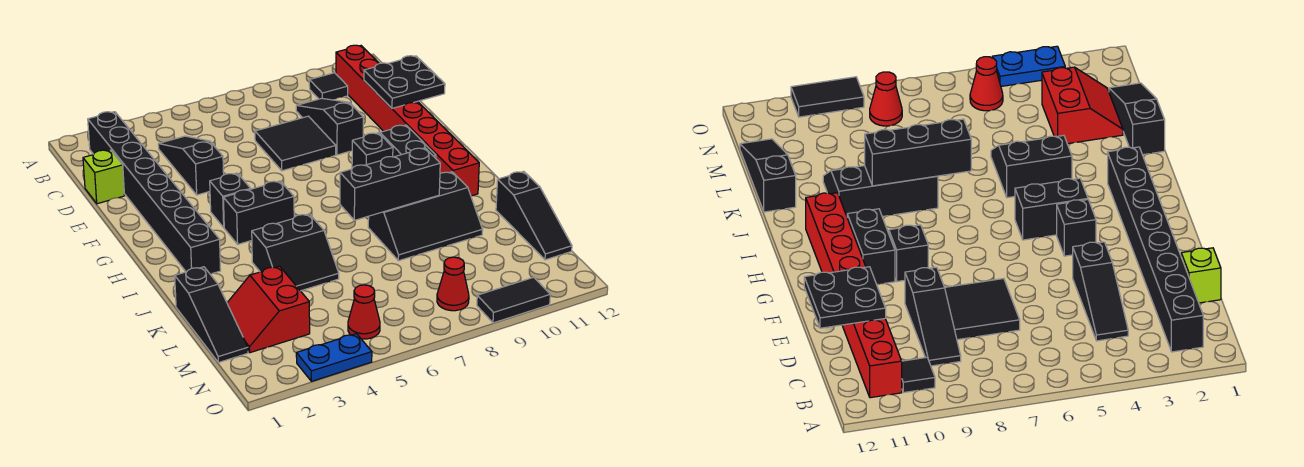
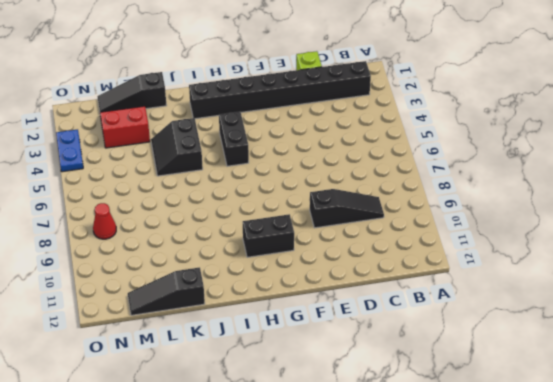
none -> black 1x1 tile [309,73,348,100]
none -> red 1x8 brick [336,45,479,196]
none -> black 1x3 slope [158,136,224,195]

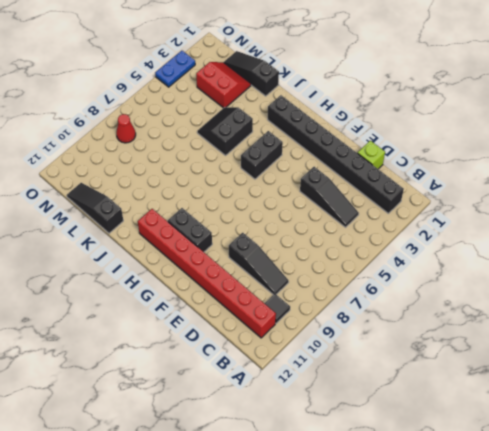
none -> black 2x2 tile [255,116,336,171]
none -> black 1x1 brick [210,173,250,227]
none -> black 1x1 brick [352,133,393,168]

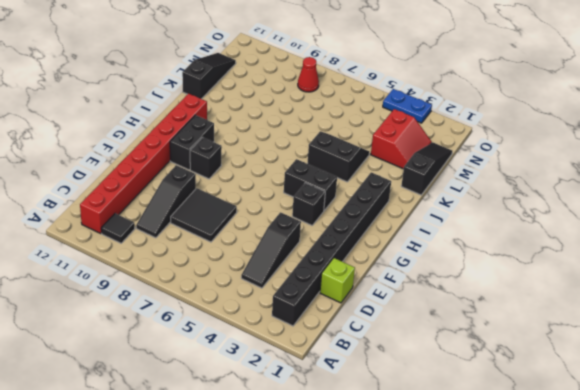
none -> black 2x3 slope [368,172,483,261]
none -> red 1x1 cone [348,285,380,339]
none -> black 1x2 tile [477,277,550,323]

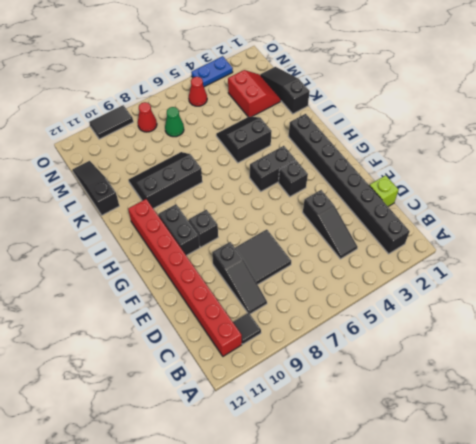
green 1x1 cone [165,107,184,137] -> none
none -> black 2x2 plate [364,56,445,108]
none -> black 1x3 brick [340,148,440,220]

